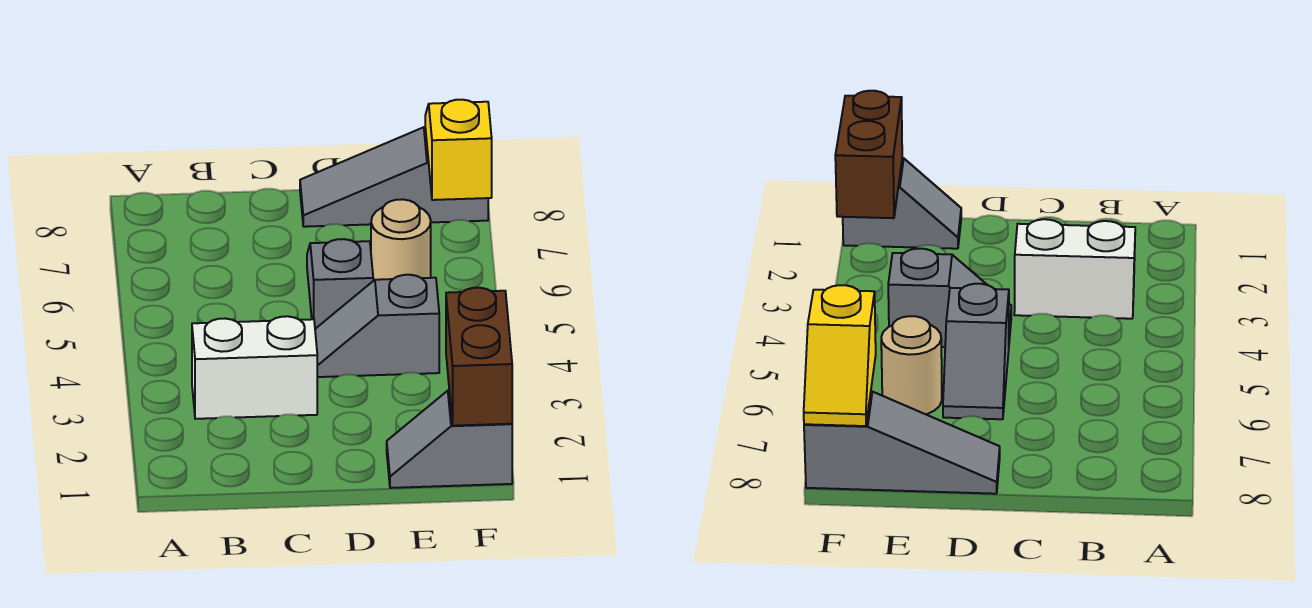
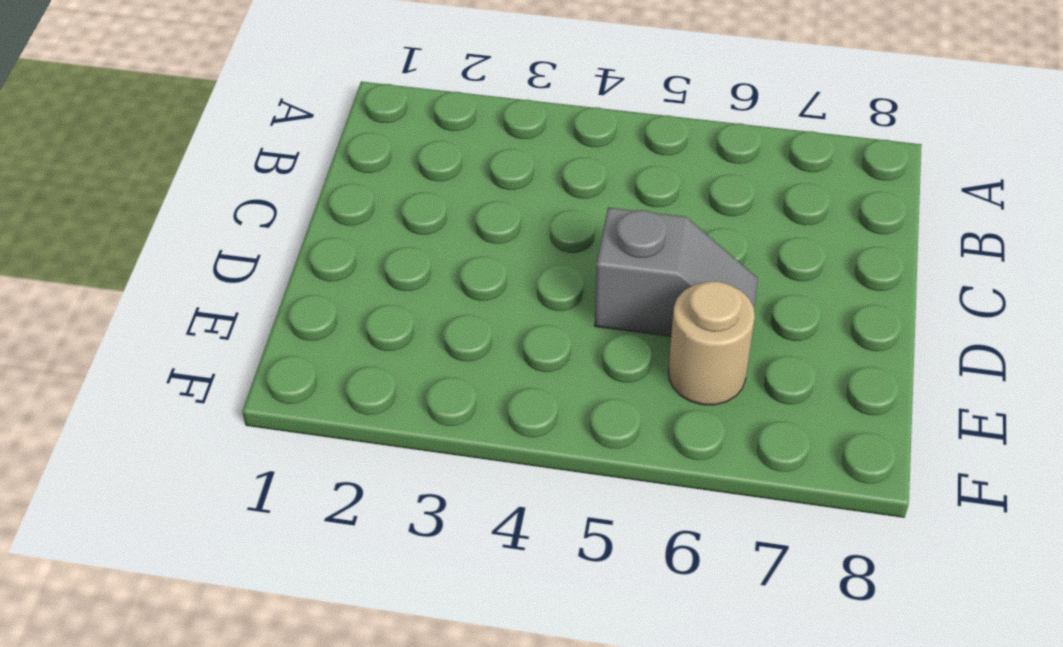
none -> white 1x2 brick [192,316,317,419]
none -> grey 1x2 slope [315,275,439,377]

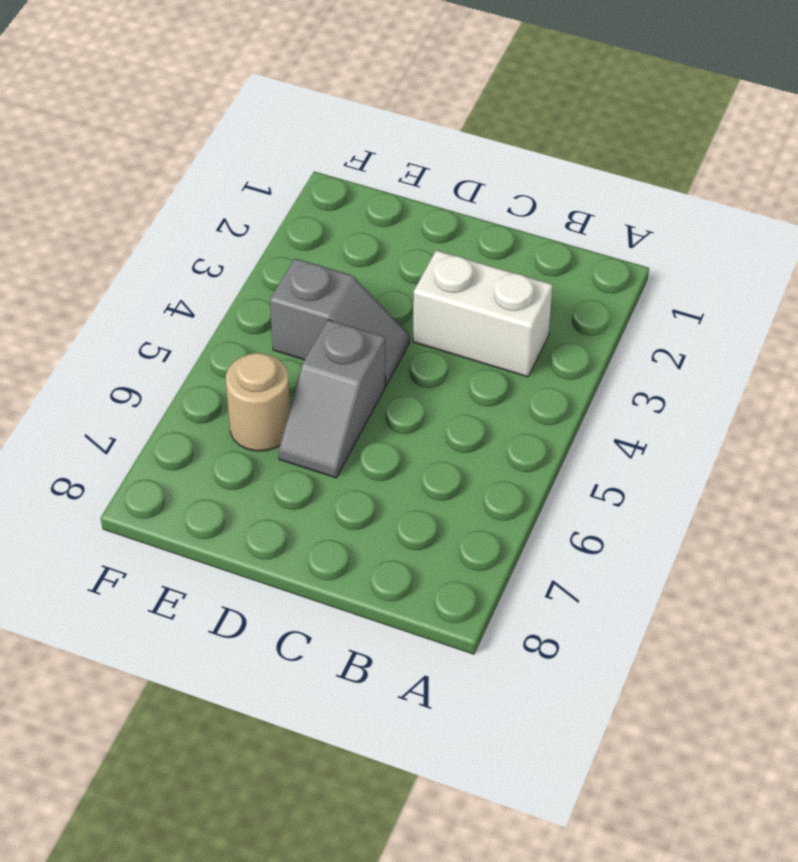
none -> grey 1x3 slope [300,127,488,227]
none -> grey 1x2 slope [387,390,512,488]

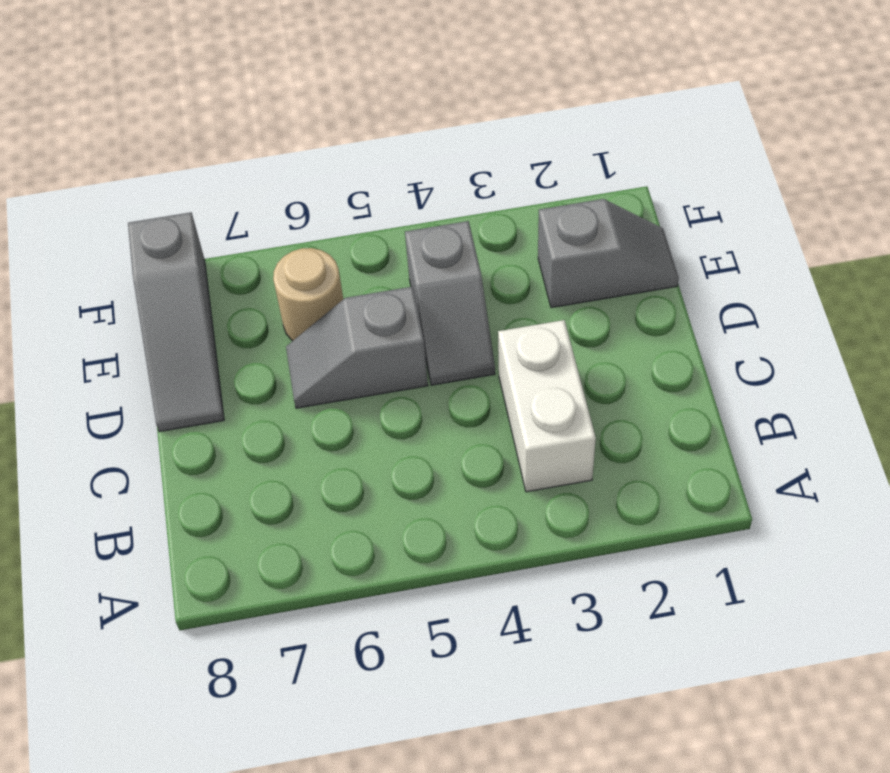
grey 1x2 slope [538,199,679,308] -> grey 1x2 slope turned to [387,390,512,488]
none -> brown 1x2 brick [446,288,512,426]
none -> yellow 1x2 slope [425,100,492,200]

